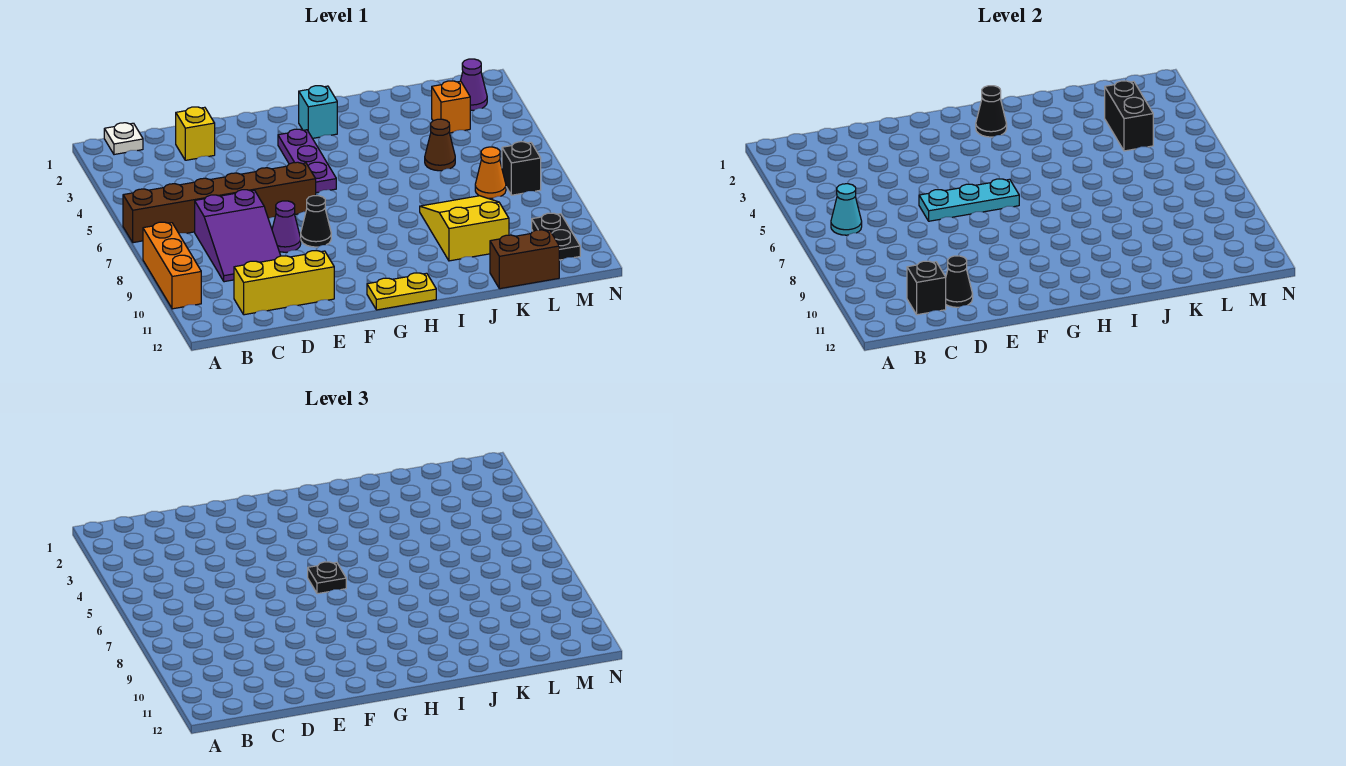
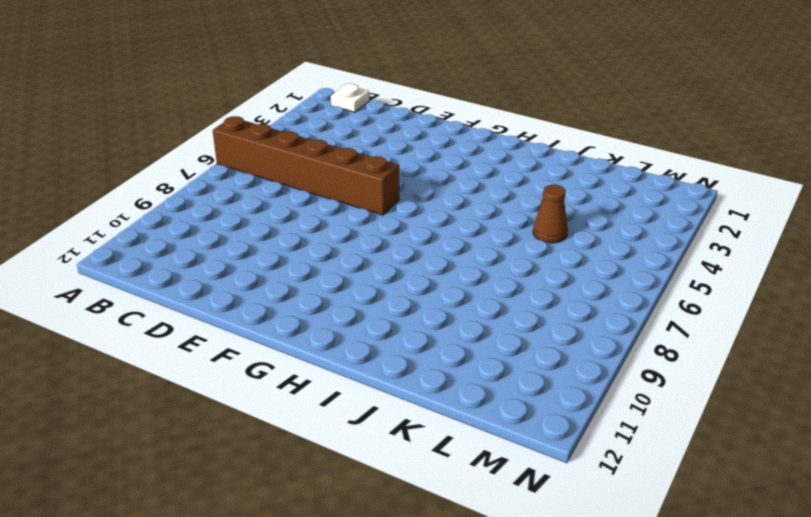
none -> orange 1x3 brick [143,222,201,309]
none -> purple 2x3 slope [195,190,281,282]
none -> yellow 1x3 brick [234,250,334,315]

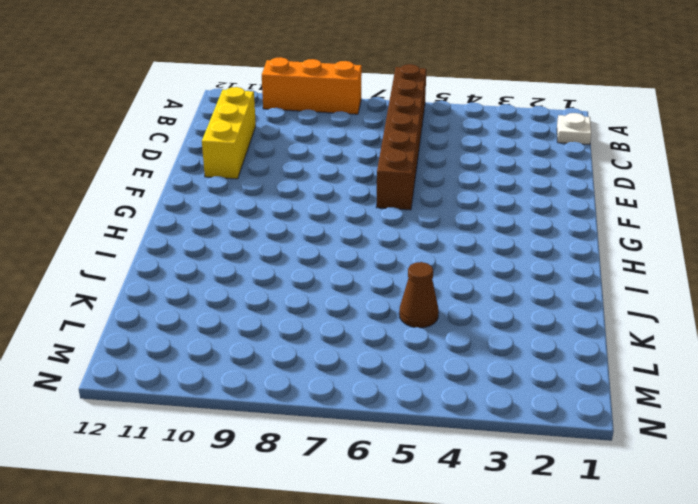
none -> purple 2x3 slope [195,190,281,282]
none -> yellow 1x1 brick [176,107,215,160]
none -> purple 1x1 cone [272,201,301,252]

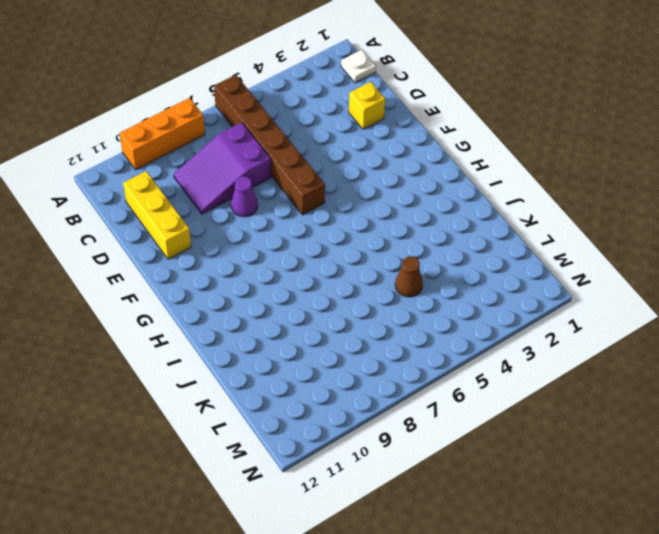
none -> black 1x1 cone [301,195,331,247]
none -> purple 1x3 plate [278,129,336,193]
none -> yellow 1x2 plate [367,273,436,310]

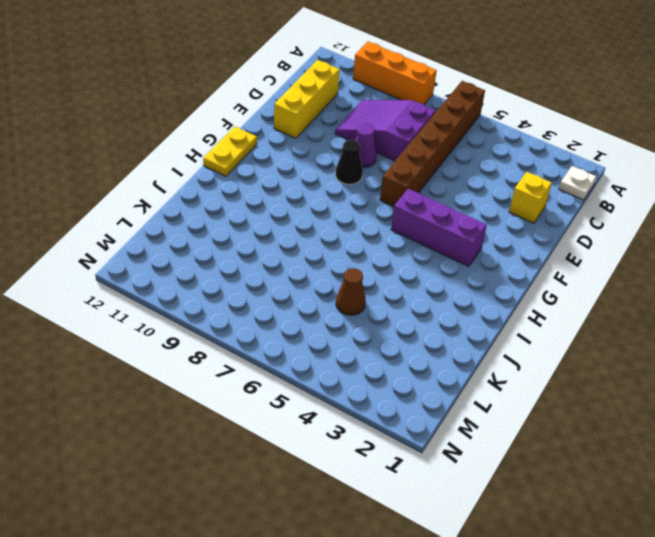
purple 1x3 brick [391,189,487,266] -> purple 1x3 plate [278,129,336,193]
none -> cyan 1x1 brick [299,86,337,138]
none -> yellow 2x3 slope [420,196,509,261]
none -> brown 1x2 brick [490,230,559,289]

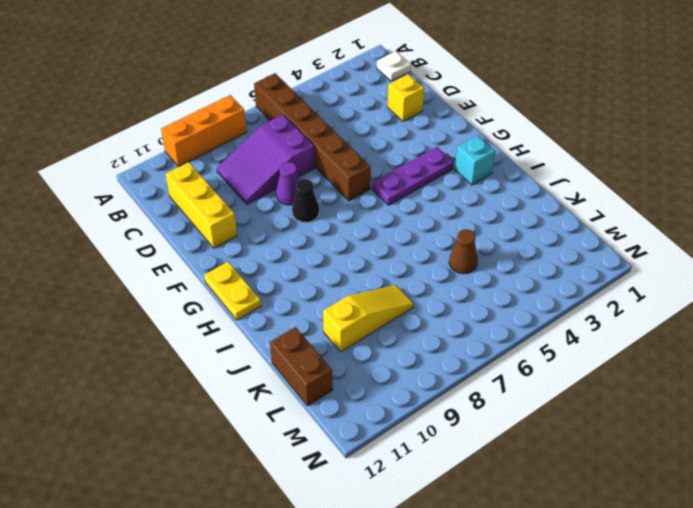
yellow 1x3 slope [323,285,414,352] -> yellow 2x3 slope [420,196,509,261]
none -> orange 1x1 brick [432,81,470,133]
none -> orange 1x1 cone [475,147,506,199]
none -> purple 1x1 cone [461,59,487,110]

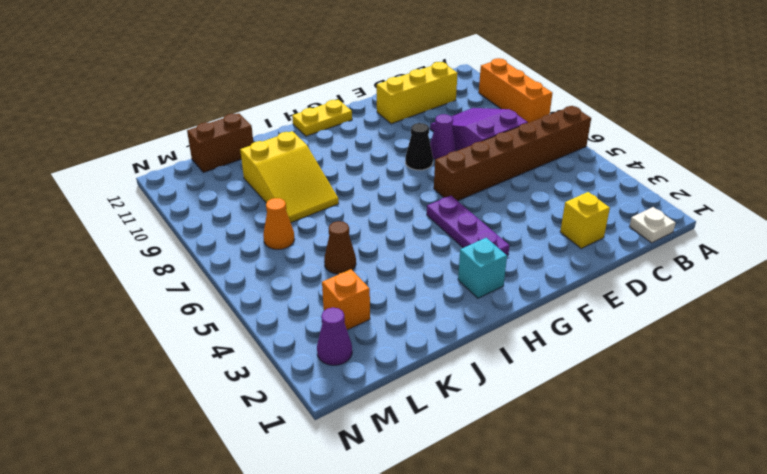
none -> black 1x1 brick [502,142,541,195]
none -> black 1x2 plate [532,213,580,260]
none -> cyan 1x1 cone [831,184,862,235]

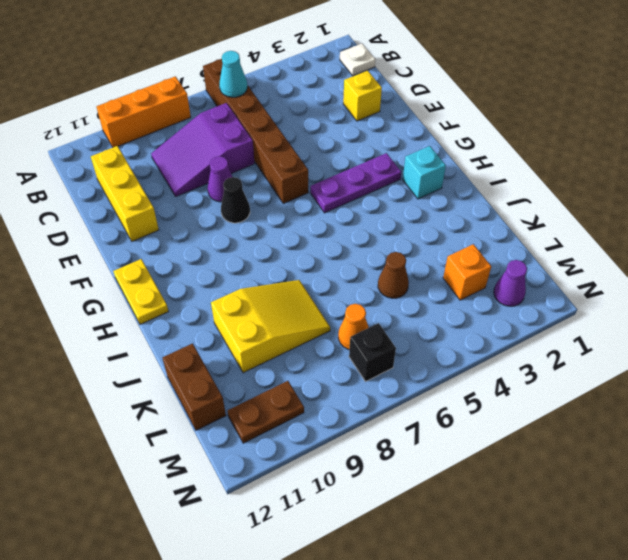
brown 1x2 plate [227,381,304,443] -> black 1x2 plate [532,213,580,260]
none -> black 1x1 brick [907,261,946,315]
none -> black 1x1 cone [946,256,973,307]
none -> cyan 1x3 plate [919,179,1019,221]

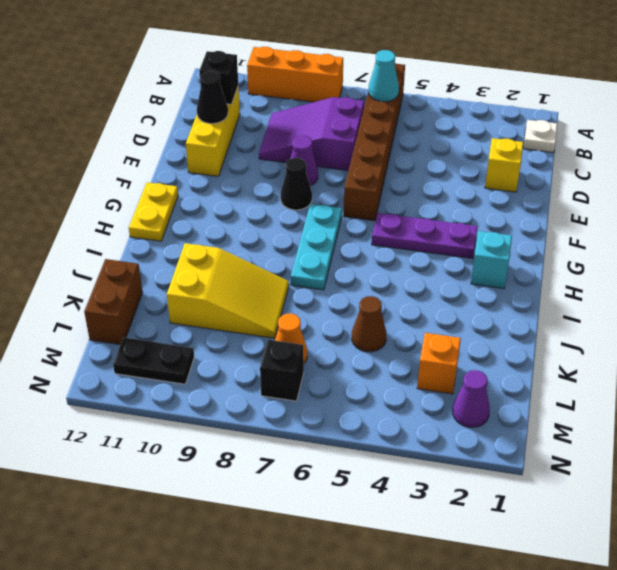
cyan 1x3 plate [291,204,342,290] -> cyan 1x3 plate moved to [919,179,1019,221]
none -> black 1x1 cone [976,86,1007,137]
none -> black 1x2 brick [1105,81,1153,151]
none -> black 1x1 plate [308,562,346,594]

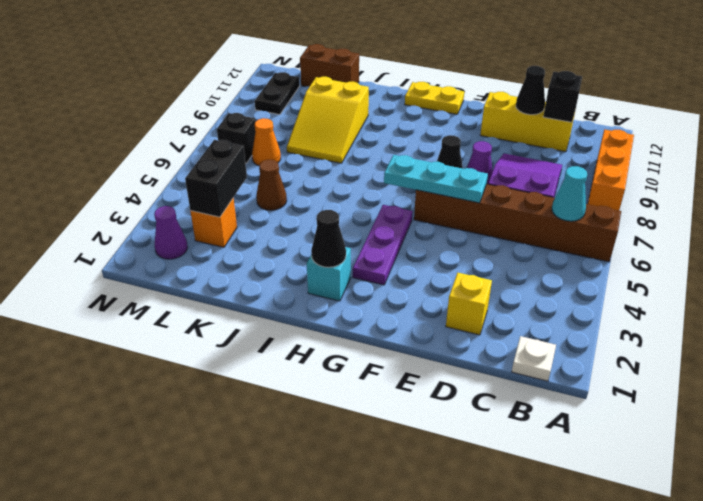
none -> black 1x1 plate [308,562,346,594]

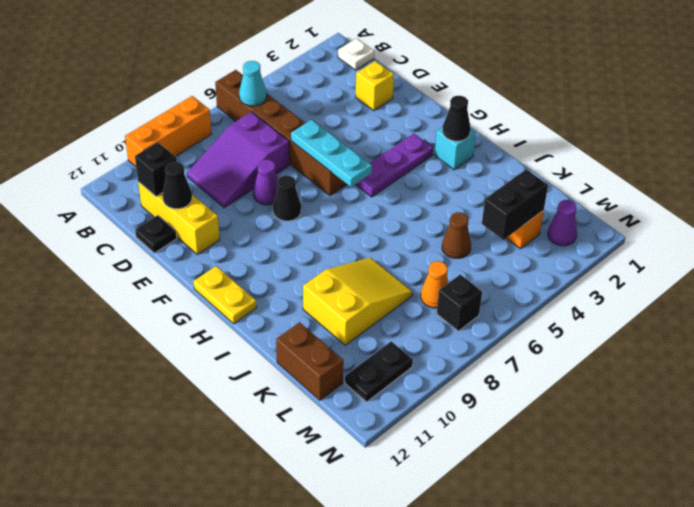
black 1x1 plate [135,215,177,253] -> black 1x1 plate moved to [308,562,346,594]

